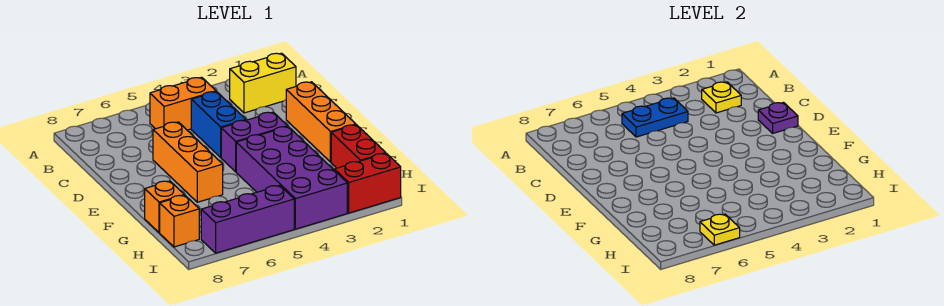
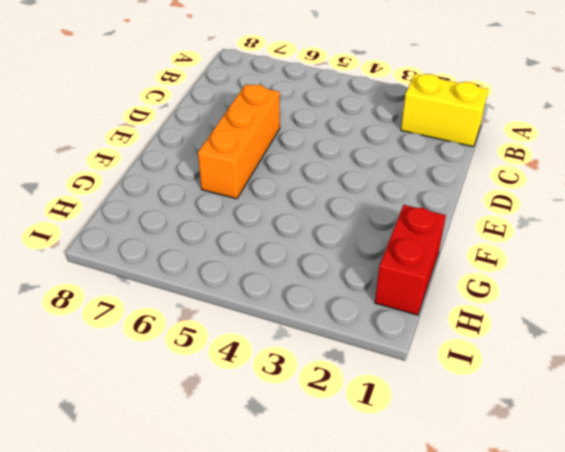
none -> orange 1x2 brick [150,77,216,130]
none -> blue 1x2 brick [191,92,246,157]
none -> orange 1x3 brick [286,82,356,162]

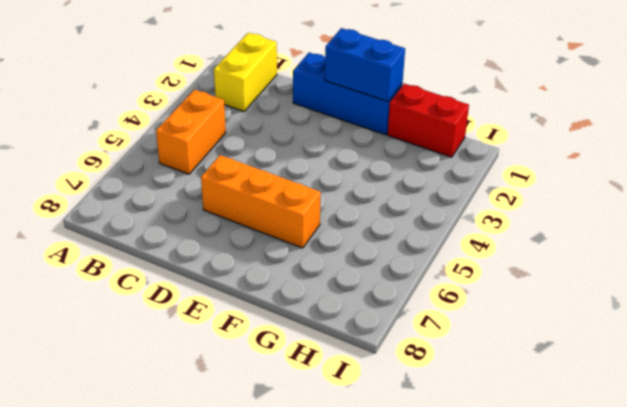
blue 1x3 brick [293,53,403,135] -> orange 1x3 brick [286,82,356,162]
blue 1x2 brick [325,28,405,102] -> blue 1x2 brick moved to [191,92,246,157]
none -> purple 1x2 brick [221,112,288,172]
none -> purple 2x4 brick [236,127,347,229]
none -> orange 1x1 brick [145,181,184,233]

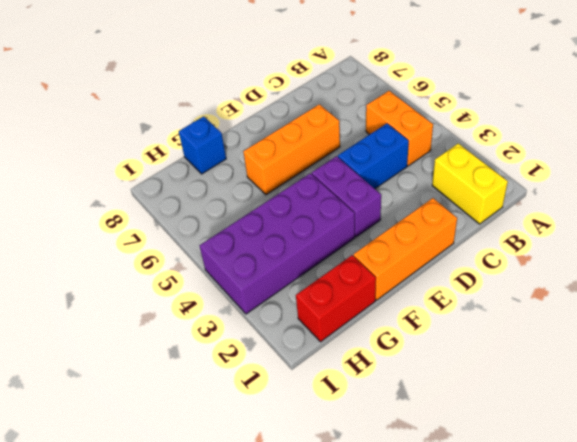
blue 1x1 brick [179,116,226,174] -> orange 1x1 brick [145,181,184,233]
none -> orange 1x1 brick [160,195,199,247]
none -> red 1x2 brick [334,153,401,213]
none -> purple 1x3 brick [201,186,294,253]

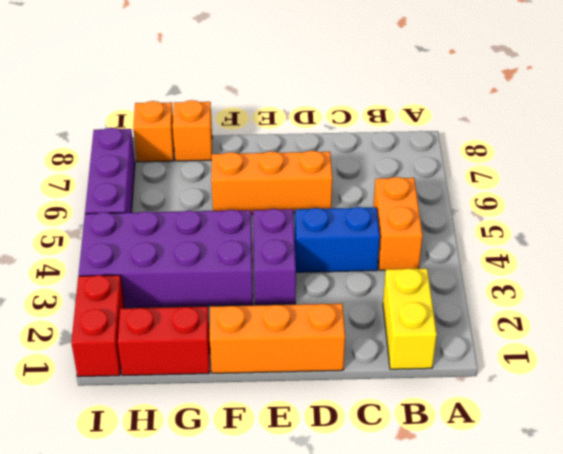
none -> yellow 1x1 plate [702,82,741,113]
none -> blue 1x2 plate [622,98,688,137]
none -> purple 1x1 plate [758,103,798,133]

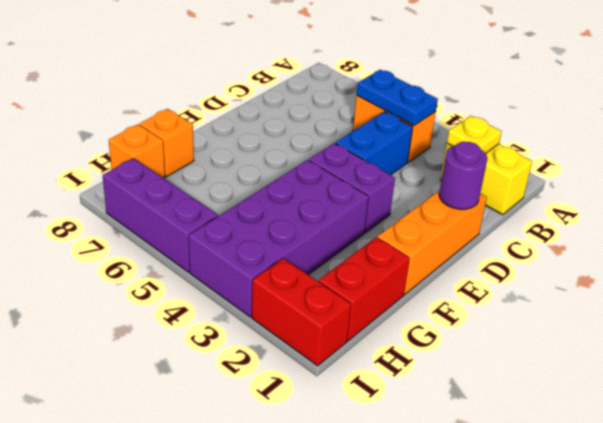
purple 1x1 round brick [439,142,488,209] -> purple 1x1 plate [758,103,798,133]
none -> orange 1x3 brick [153,122,223,202]
none -> yellow 1x1 plate [700,214,740,245]

